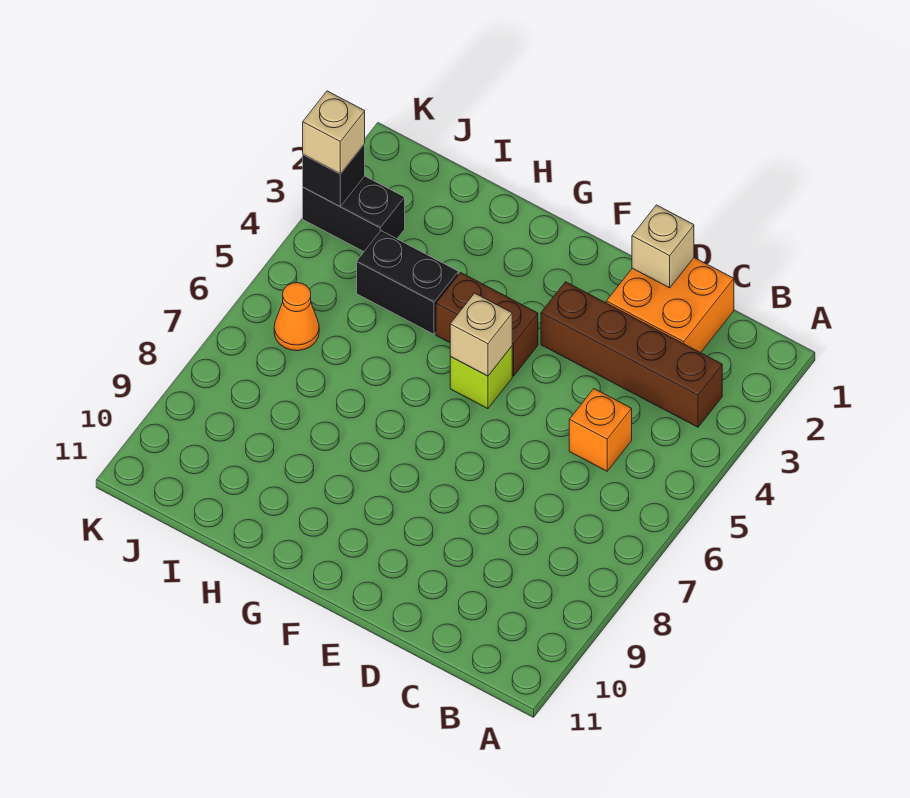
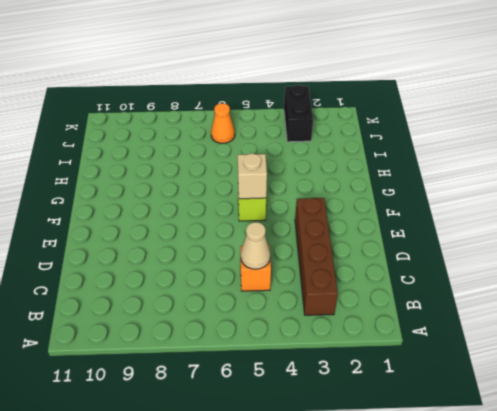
tan 1x1 cone [240,222,270,269] -> none
none -> orange 2x2 brick [606,258,734,353]
none -> brown 1x2 brick [436,273,538,376]
none -> black 1x2 brick [357,231,458,334]

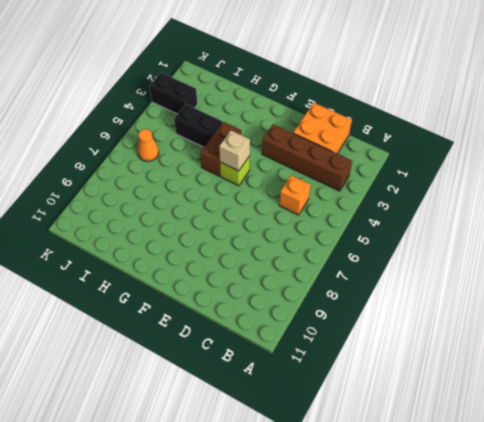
brown 1x2 brick [200,122,242,176] -> brown 1x2 brick turned to [436,273,538,376]
none -> tan 1x1 brick [632,205,694,288]
none -> black 1x1 brick [303,144,365,206]
none -> tan 1x1 brick [303,91,365,174]

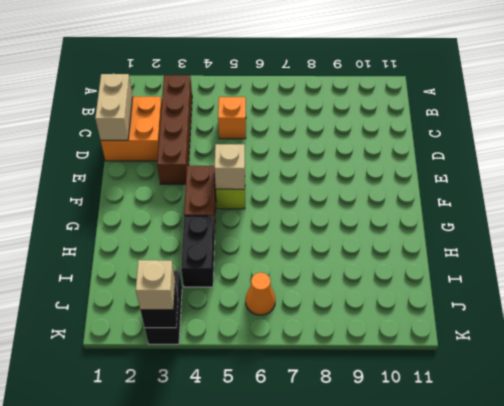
tan 1x2 brick [95,74,133,140] -> tan 1x1 brick [632,205,694,288]

